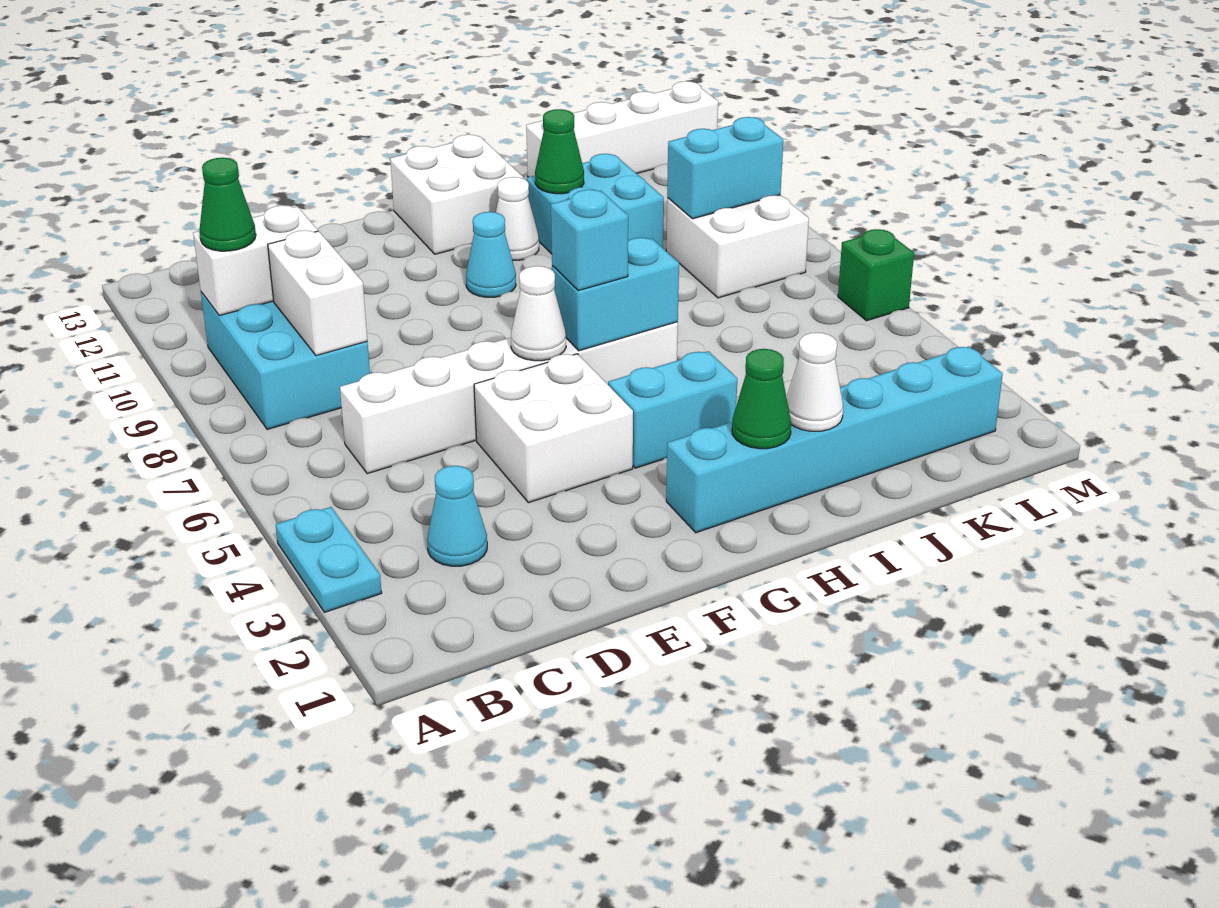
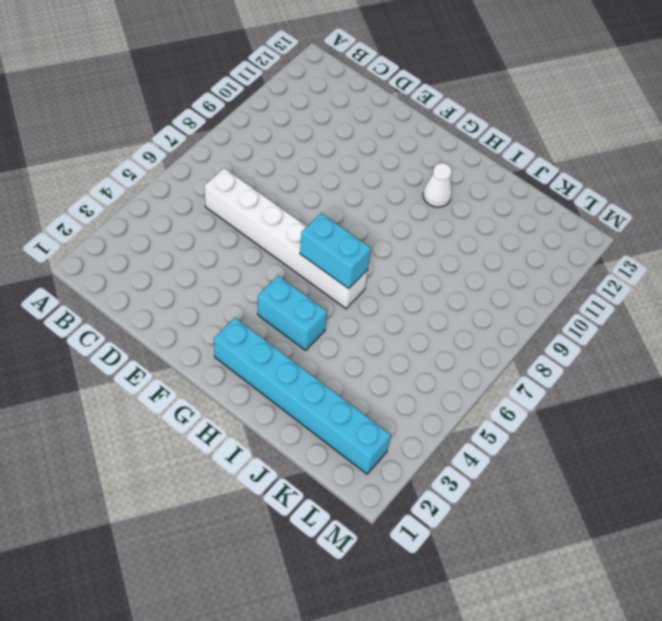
none -> cyan 1x2 plate [276,507,382,612]
none -> cyan 2x3 brick [201,292,370,430]
none -> cyan 1x1 cone [427,466,487,566]

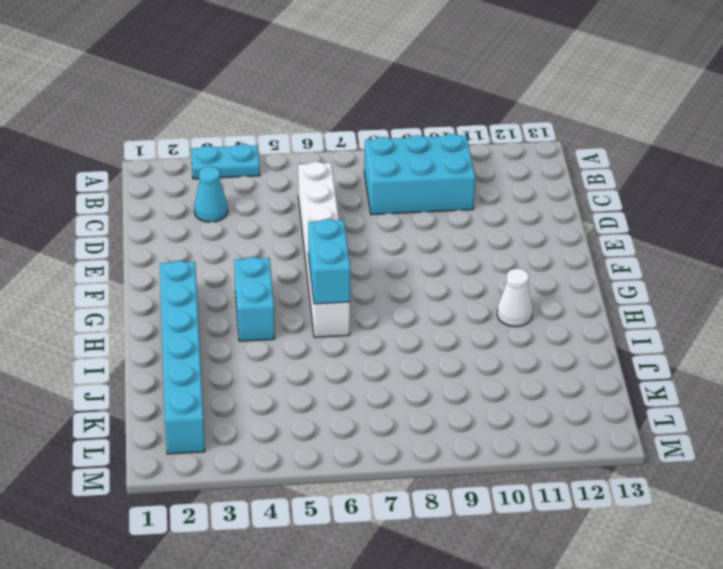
none -> white 2x2 brick [474,354,633,503]
none -> cyan 1x1 cone [466,212,516,297]
none -> white 2x2 brick [390,135,523,254]

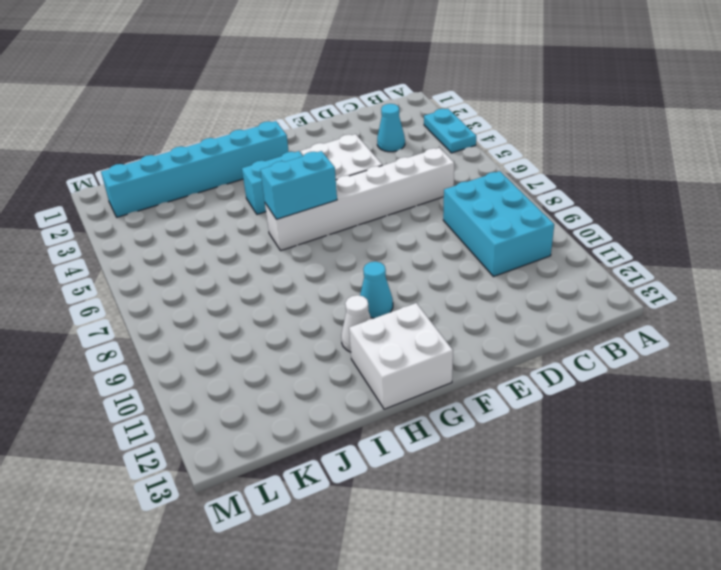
none -> cyan 2x2 brick [527,154,664,254]
none -> white 1x4 brick [526,81,718,177]
none -> white 2x2 brick [666,195,809,298]

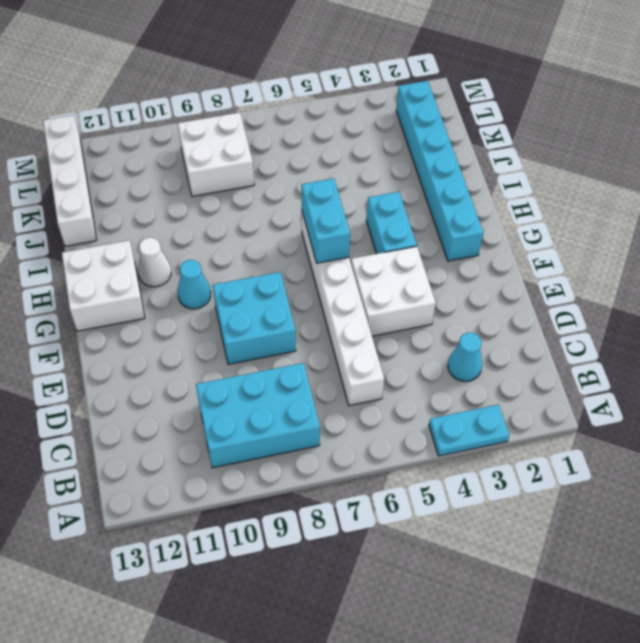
cyan 2x2 brick [213,272,296,364] -> cyan 2x2 brick moved to [527,154,664,254]
none -> green 1x1 brick [838,229,914,321]
none -> white 1x2 brick [193,205,318,316]
none -> white 1x2 brick [268,230,367,356]

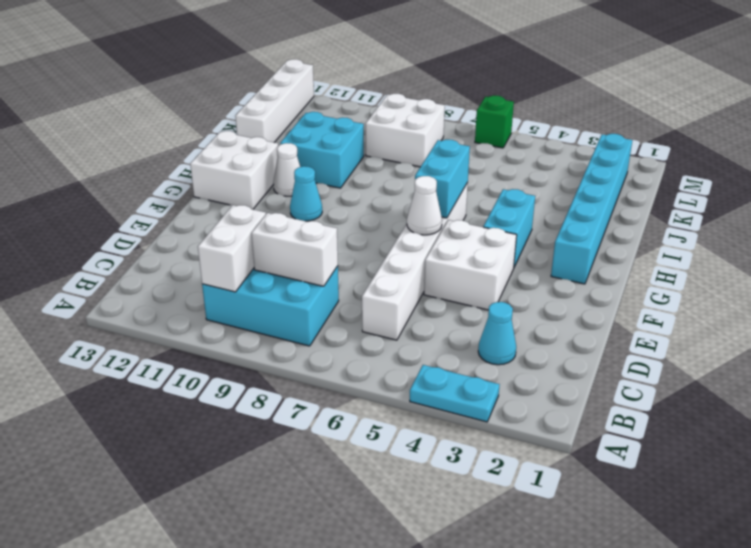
none -> green 1x1 cone [732,349,791,449]
none -> white 1x1 cone [786,333,843,431]
none -> green 1x1 cone [535,109,584,194]

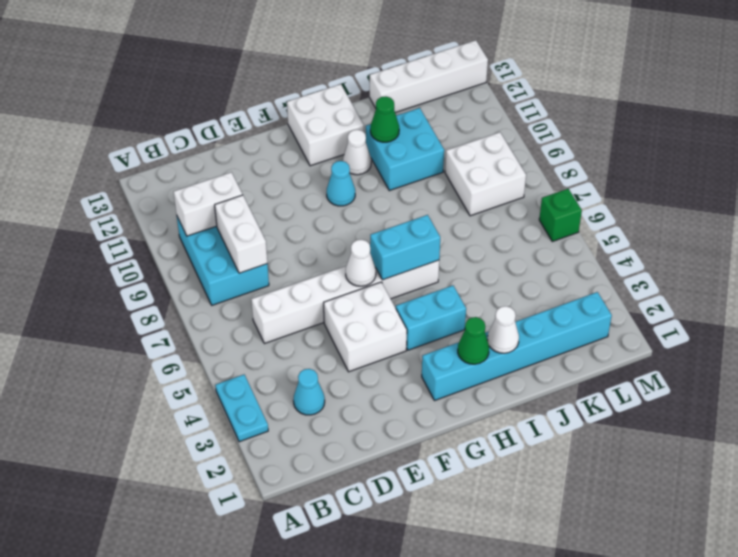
none -> cyan 1x2 brick [667,117,783,219]
none -> green 1x1 cone [199,158,256,251]
none -> cyan 1x1 brick [551,190,628,291]

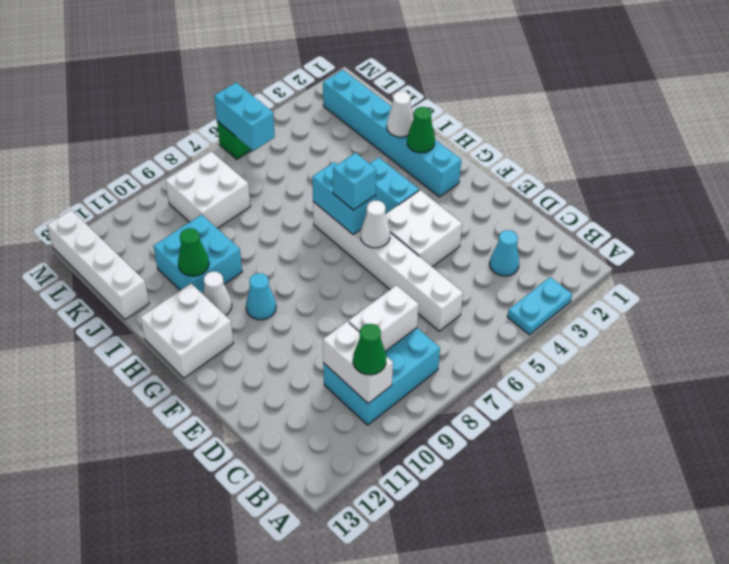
cyan 1x2 brick [214,83,275,151] -> cyan 1x2 brick moved to [667,117,783,219]

